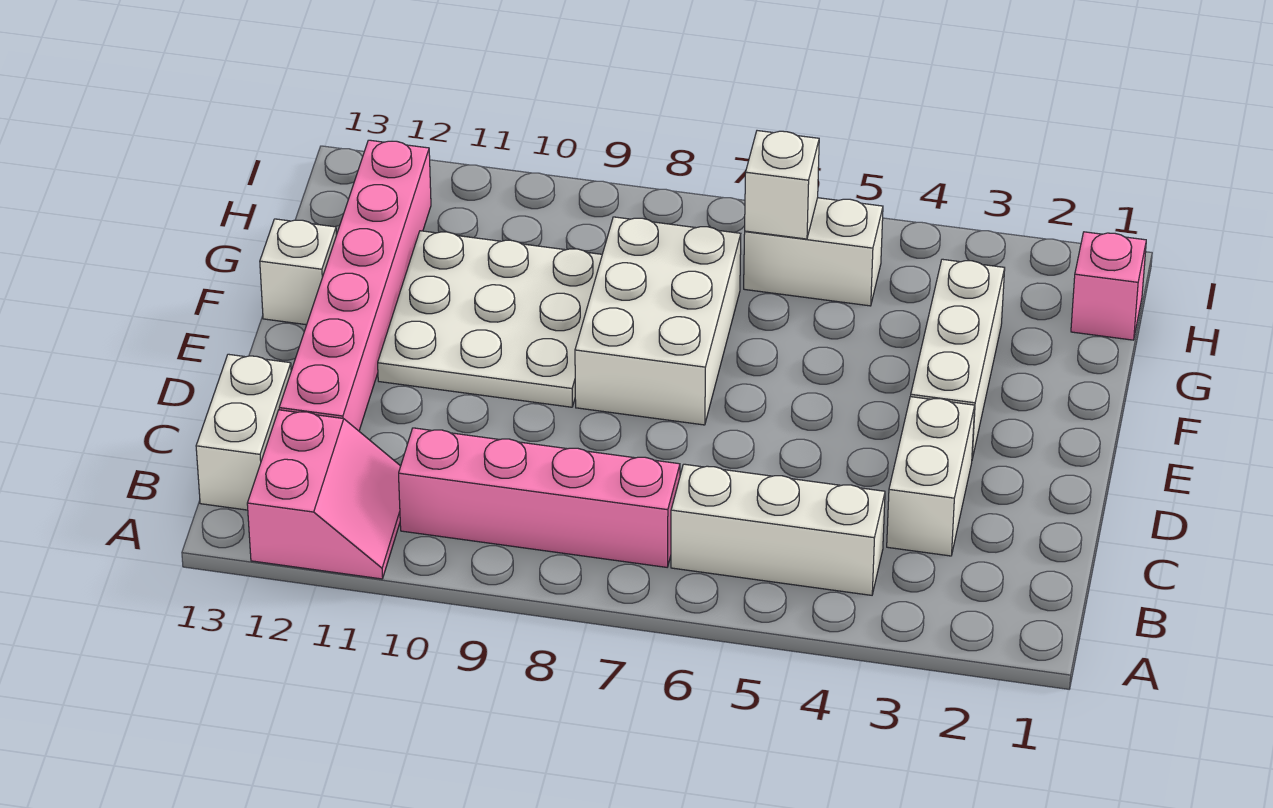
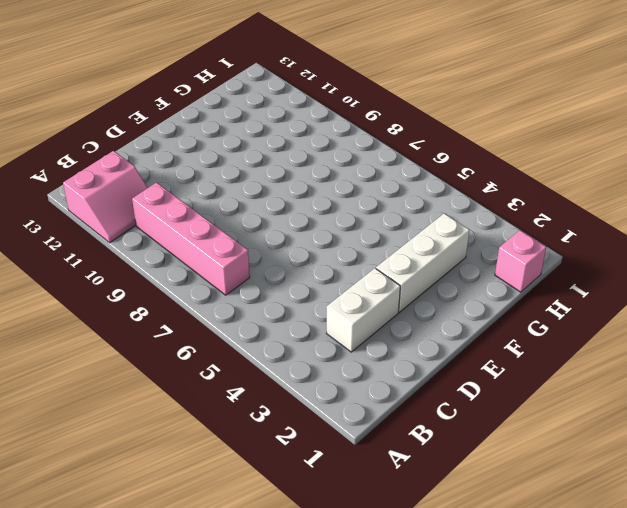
none -> white 1x3 brick [671,464,885,595]
none -> white 1x2 brick [196,354,291,510]
none -> pink 1x6 brick [279,140,431,431]

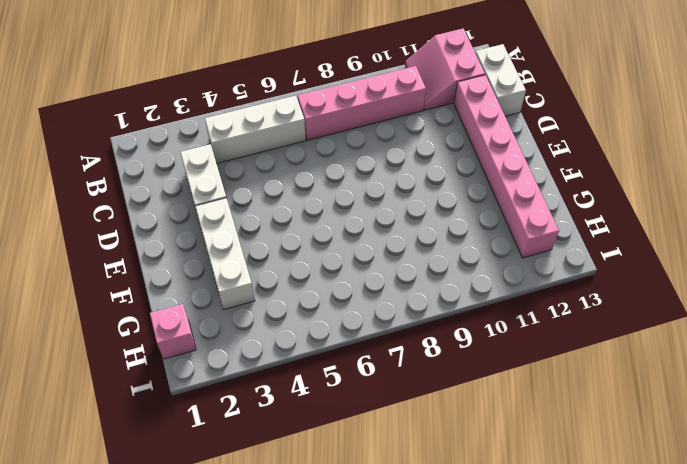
none -> white 2x3 brick [575,217,741,425]
none -> white 3x3 plate [378,231,602,407]
none -> white 1x1 brick [260,219,336,325]

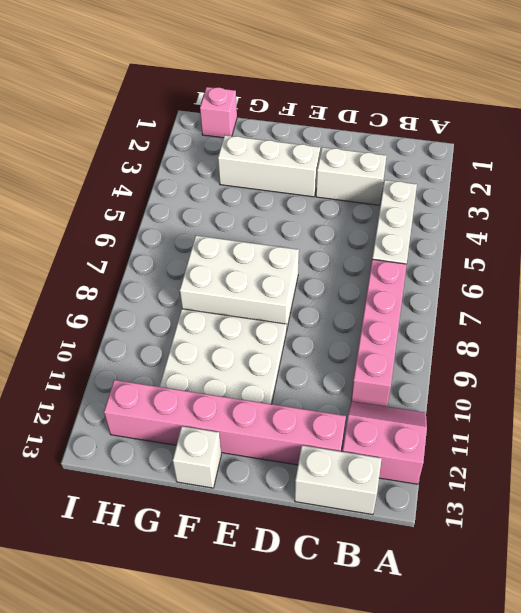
none -> white 1x2 brick [744,198,883,306]
none -> white 1x1 brick [745,131,819,239]

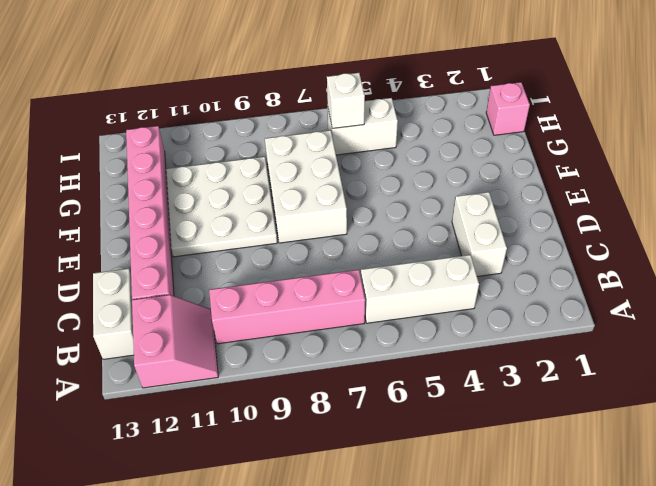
none -> white 1x3 brick [911,259,1005,459]
none -> white 1x1 brick [260,219,336,325]

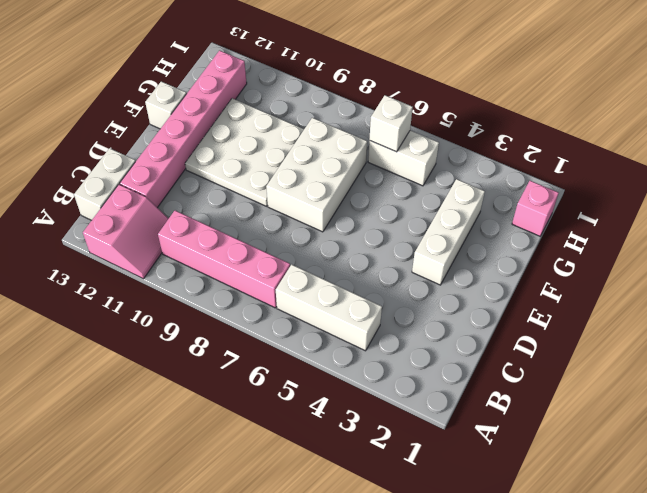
none -> white 1x2 brick [887,397,975,556]

